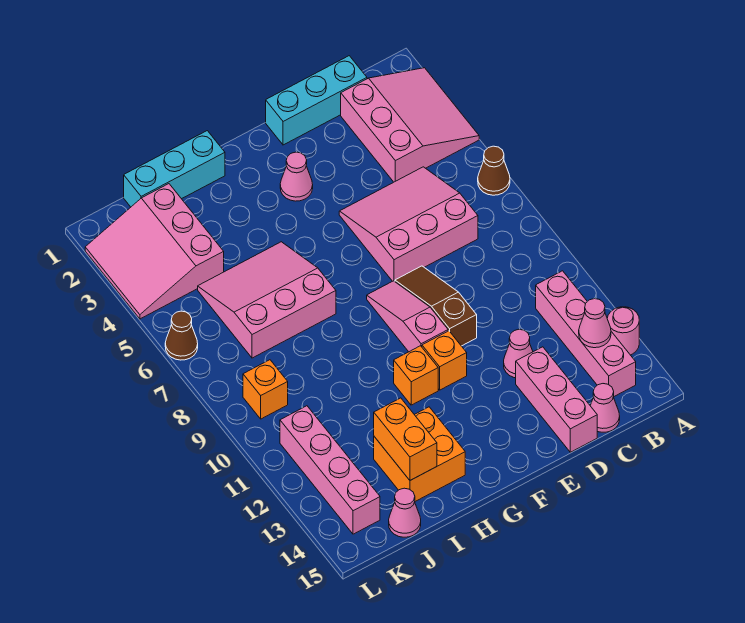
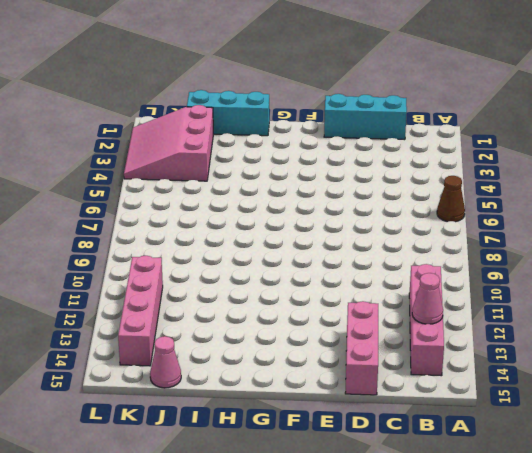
none -> pink 3x3 slope [341,68,479,182]
none -> pink 1x1 round brick [607,307,639,355]
none -> pink 3x3 slope [339,167,478,281]

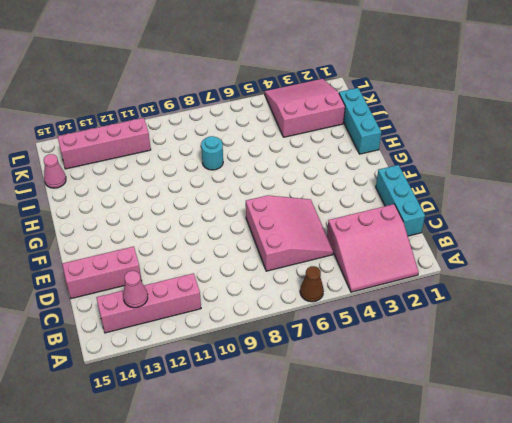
cyan 1x1 round brick [201,136,223,170] -> none
none -> pink 1x1 round brick [607,307,639,355]
none -> pink 1x1 cone [590,384,620,432]
none -> pink 1x1 cone [504,329,533,378]

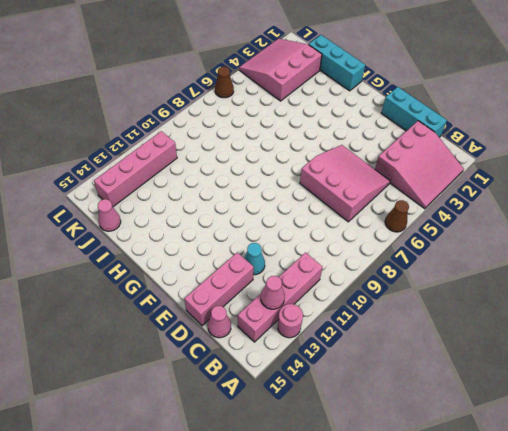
cyan 1x1 cone [244,243,265,275] -> pink 1x1 cone [504,329,533,378]
none -> brown 1x3 slope [395,266,477,346]
none -> pink 1x1 cone [280,152,313,201]
none -> pink 1x3 slope [367,281,448,352]

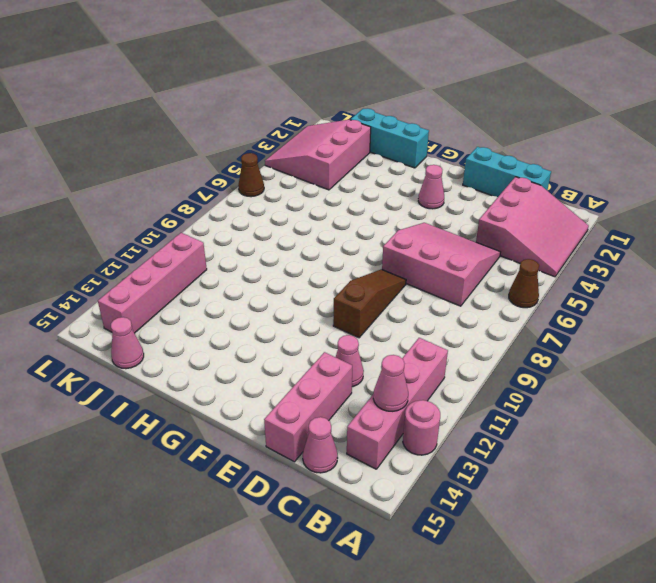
none -> pink 1x3 slope [367,281,448,352]
none -> orange 1x1 brick [422,331,467,390]
none -> orange 1x1 brick [394,346,438,405]

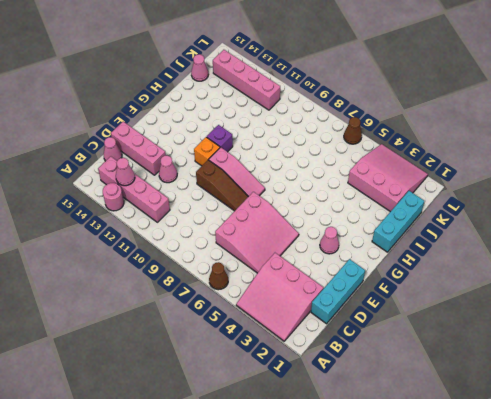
purple 1x1 brick [207,125,233,152] -> orange 1x1 brick [394,346,438,405]
none -> pink 3x3 slope [198,242,336,358]
none -> orange 2x2 brick [374,407,465,501]
none -> orange 1x1 brick [243,360,288,419]

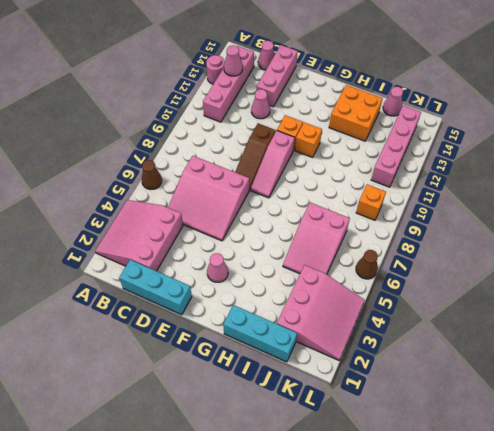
pink 2x3 slope [283,202,350,274] -> pink 3x3 slope [198,242,336,358]
none -> orange 1x2 brick [374,398,437,480]

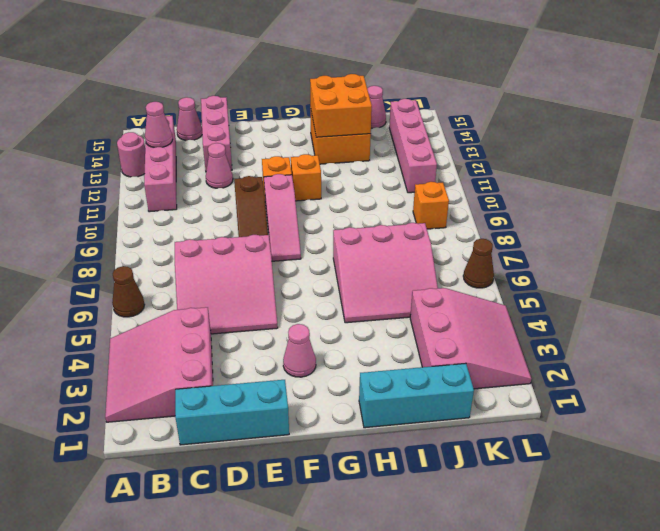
orange 2x2 brick [310,74,372,137] -> orange 1x2 brick [374,398,437,480]

